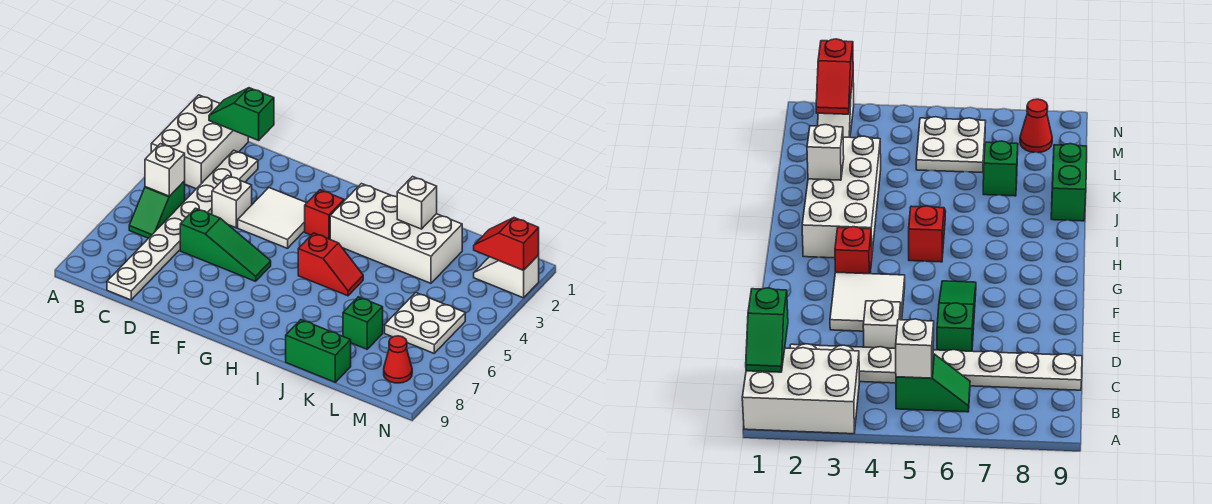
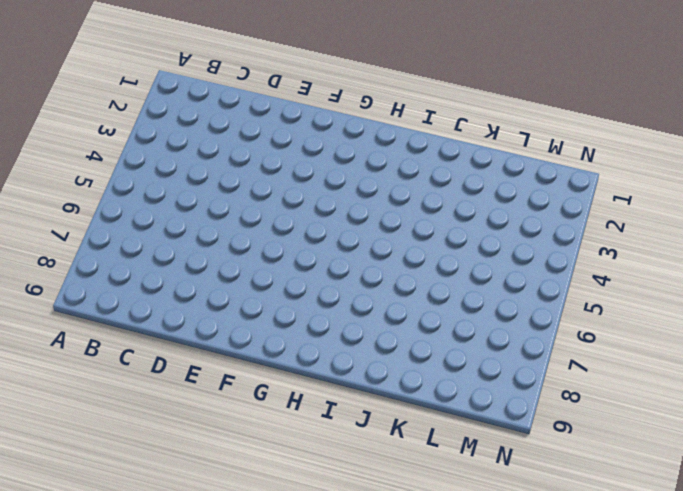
none -> white 2x3 brick [151,95,248,189]
none -> green 1x2 slope [129,181,185,238]
none -> white 1x8 plate [107,150,258,300]

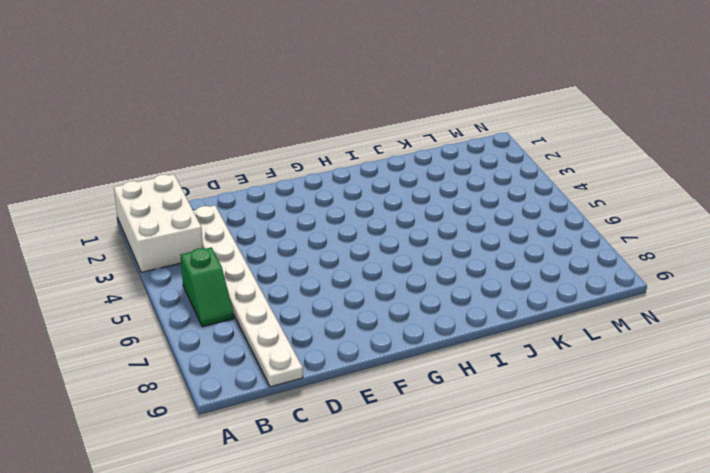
none -> white 1x1 brick [212,175,252,228]
none -> green 1x3 slope [180,208,271,281]
none -> white 2x2 tile [238,188,306,248]

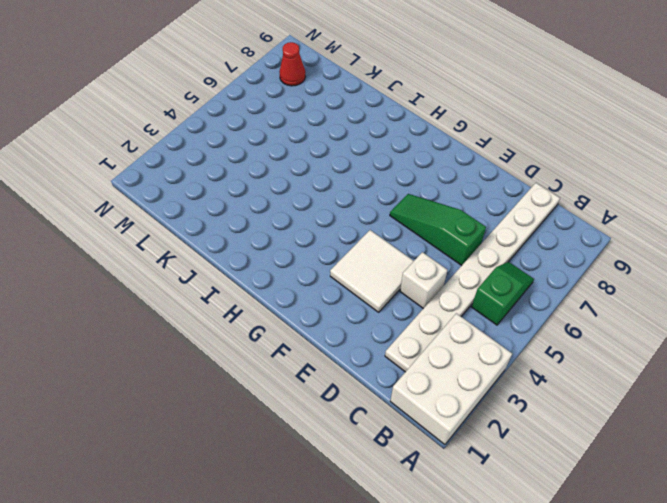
none -> red 1x1 brick [305,190,344,239]
none -> white 2x4 brick [330,184,462,283]
none -> red 1x2 slope [298,233,363,296]

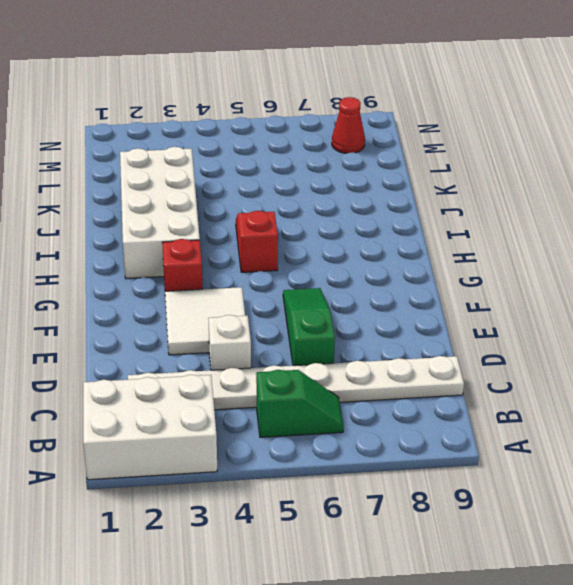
none -> green 1x2 brick [286,320,351,382]
none -> green 1x1 brick [343,297,383,349]
none -> white 2x2 plate [385,293,465,353]

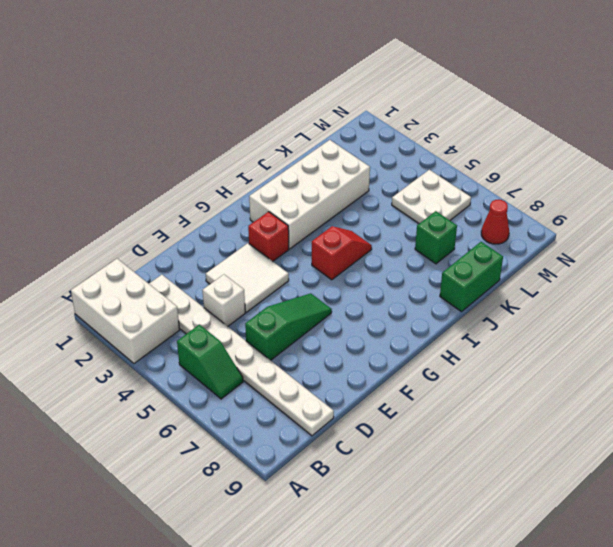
none -> white 1x2 slope [474,255,539,298]
none -> green 1x2 slope [209,88,274,140]
none -> white 1x1 brick [145,144,185,196]

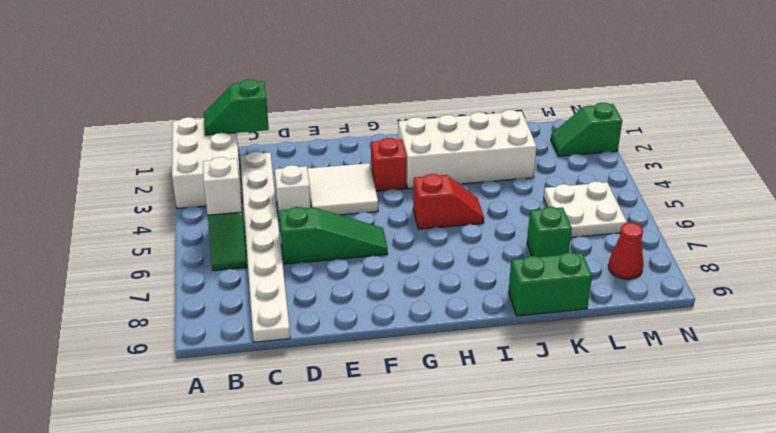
green 1x2 slope [551,103,622,156] -> white 1x2 slope [474,255,539,298]
none -> white 1x1 brick [397,177,437,229]
none -> red 1x2 slope [474,218,539,270]

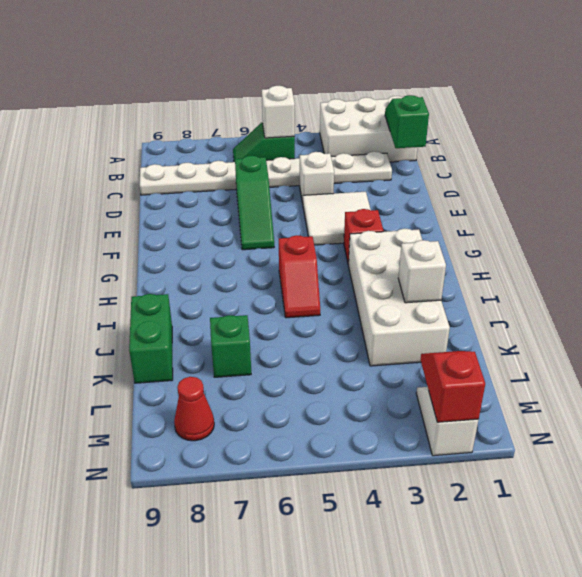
none -> white 2x2 plate [385,293,465,353]

